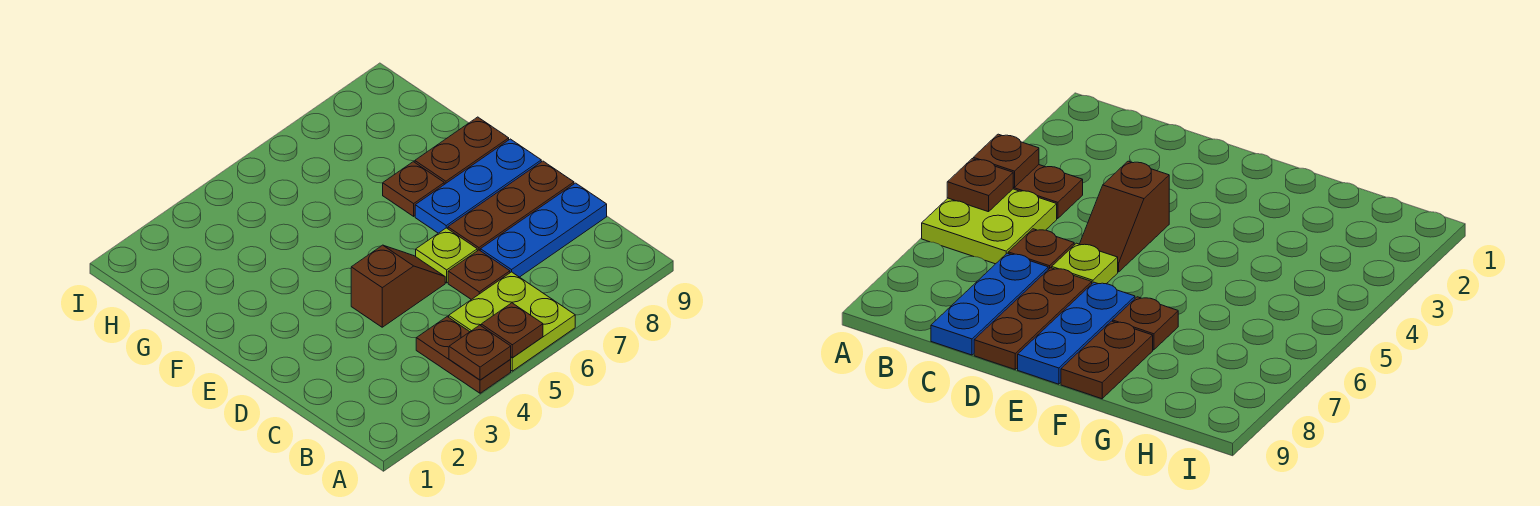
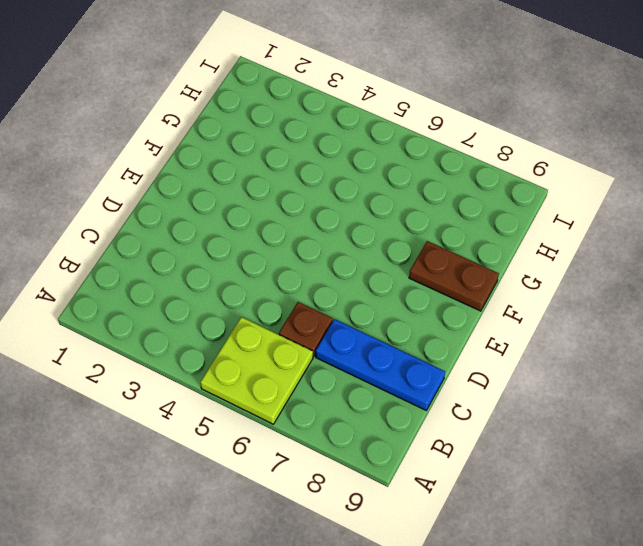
none -> brown 1x2 plate [416,317,511,393]
none -> brown 1x2 slope [351,245,445,327]
none -> lime 1x1 plate [416,228,477,283]

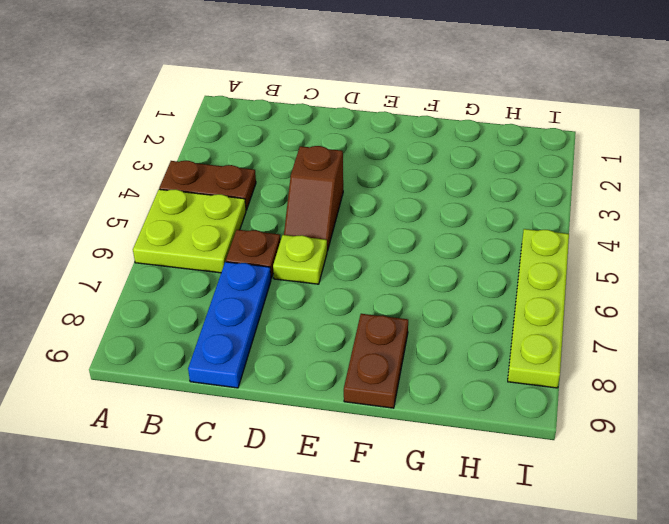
lime 1x4 plate [508,229,569,388] -> none
none -> brown 1x3 plate [448,161,574,251]
none -> blue 1x3 plate [415,139,541,233]
none -> brown 1x1 plate [383,162,444,216]

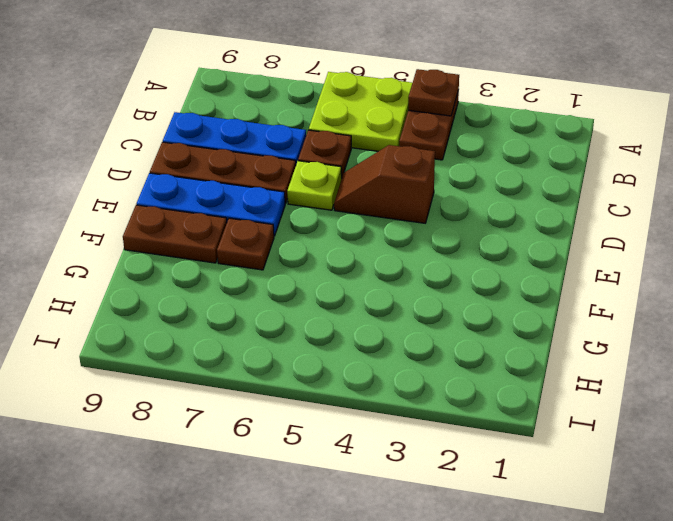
none -> brown 1x1 plate [481,303,543,358]

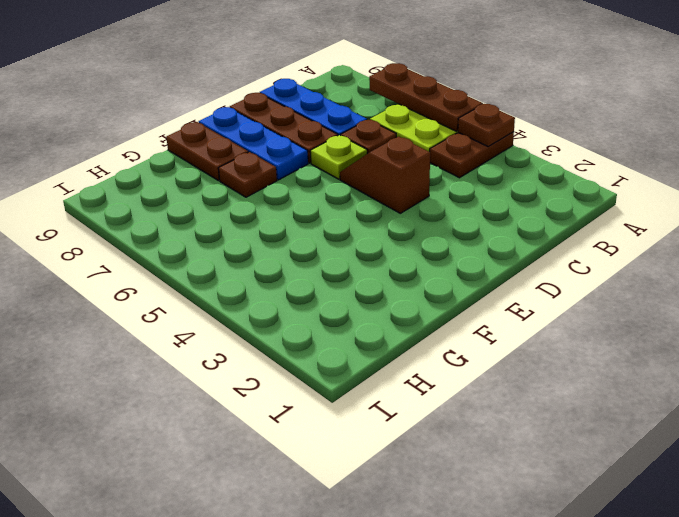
brown 1x3 plate [369,63,483,131] -> brown 1x1 plate [481,303,543,358]

